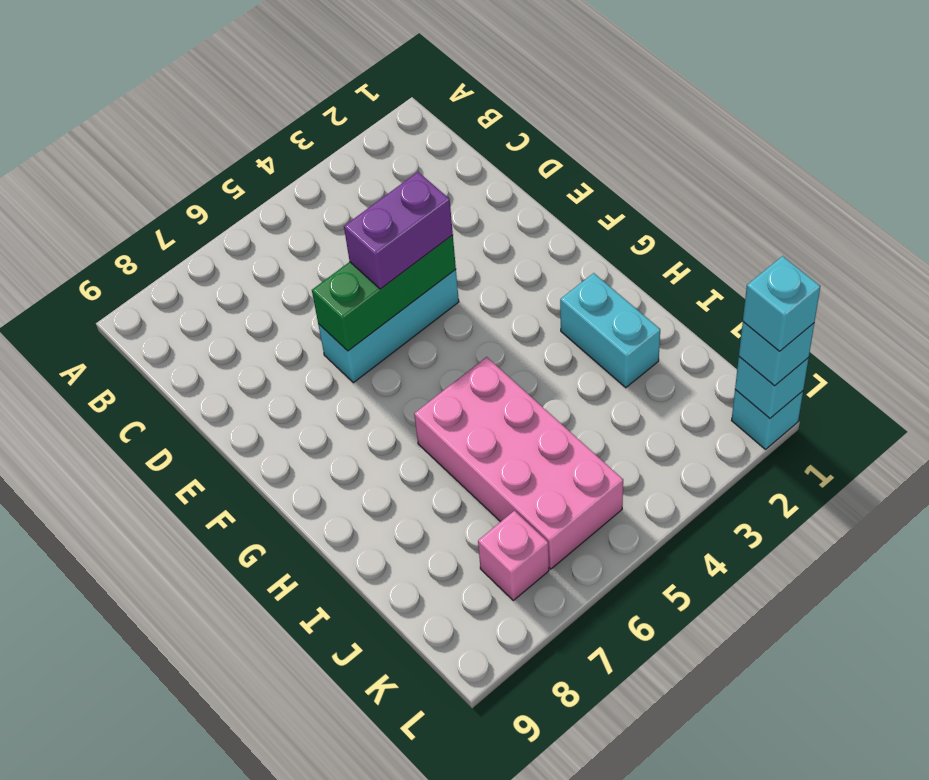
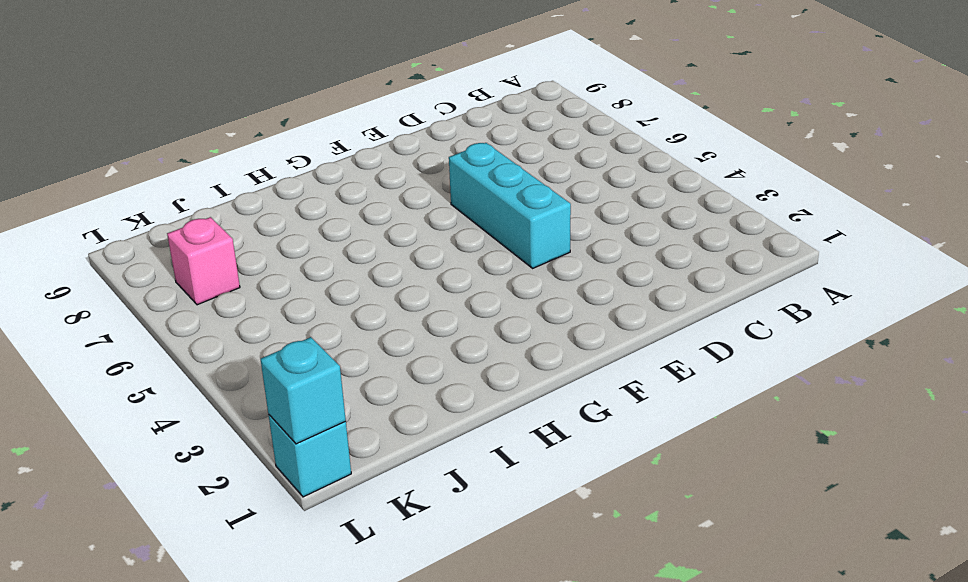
none -> cyan 1x2 brick [560,273,660,388]
none -> pink 2x4 brick [414,357,623,569]

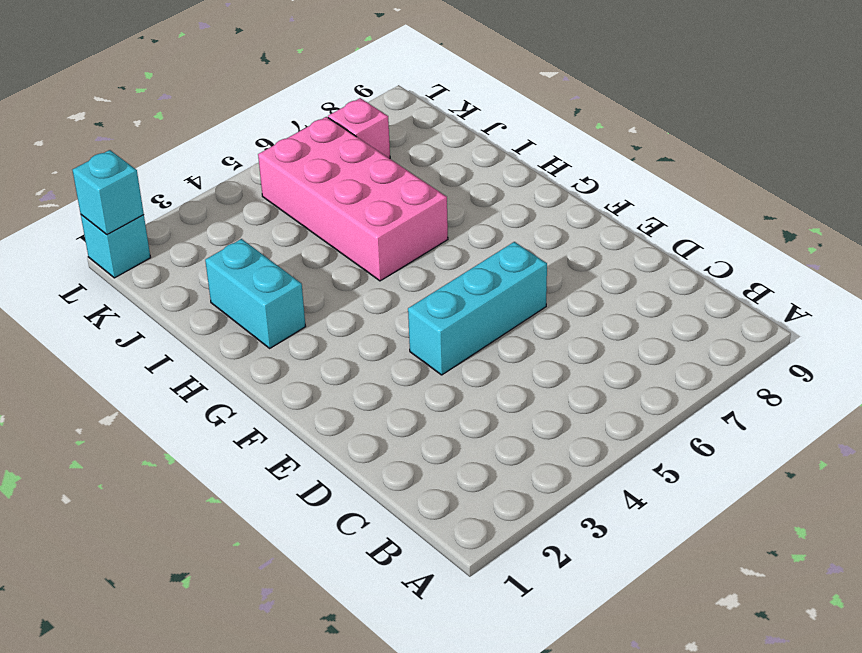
none -> green 1x3 brick [312,235,456,351]
none -> purple 1x2 brick [344,172,453,289]

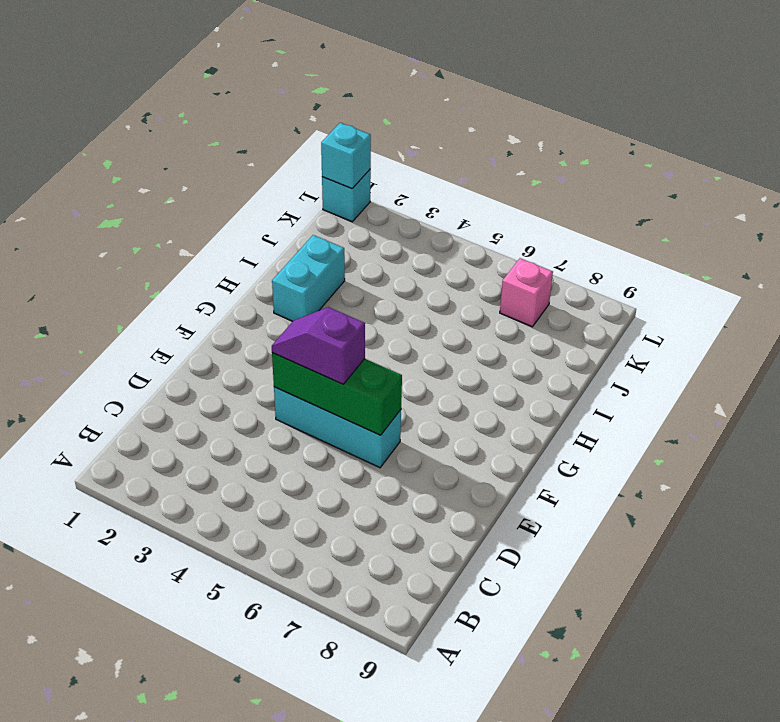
purple 1x2 slope [272,307,365,384] -> purple 1x2 brick [344,172,453,289]
none -> pink 2x4 brick [414,357,623,569]
none -> cyan 1x1 brick [739,322,814,386]

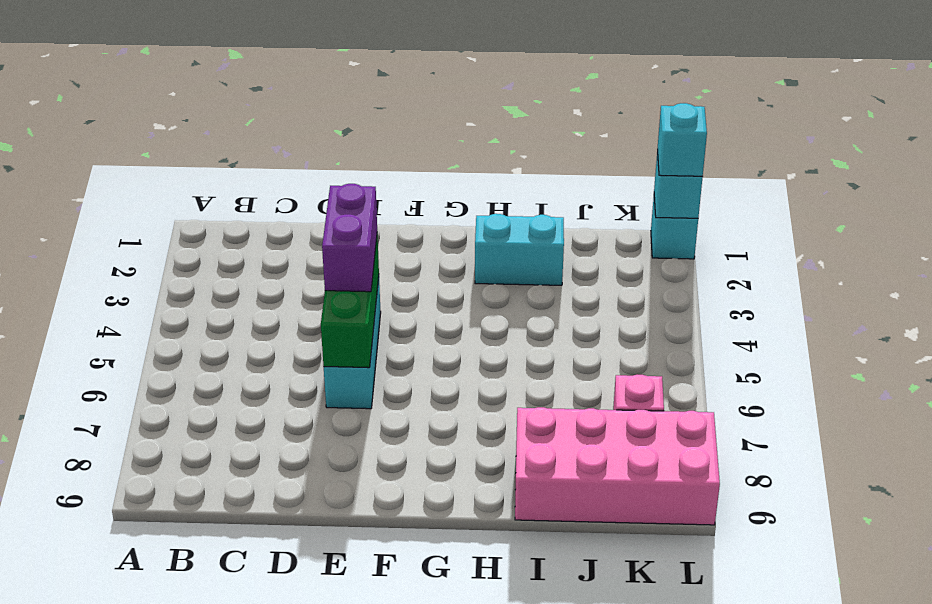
pink 2x4 brick [515,407,720,525] -> pink 2x4 brick moved to [414,357,623,569]
none -> cyan 1x1 brick [743,256,820,351]

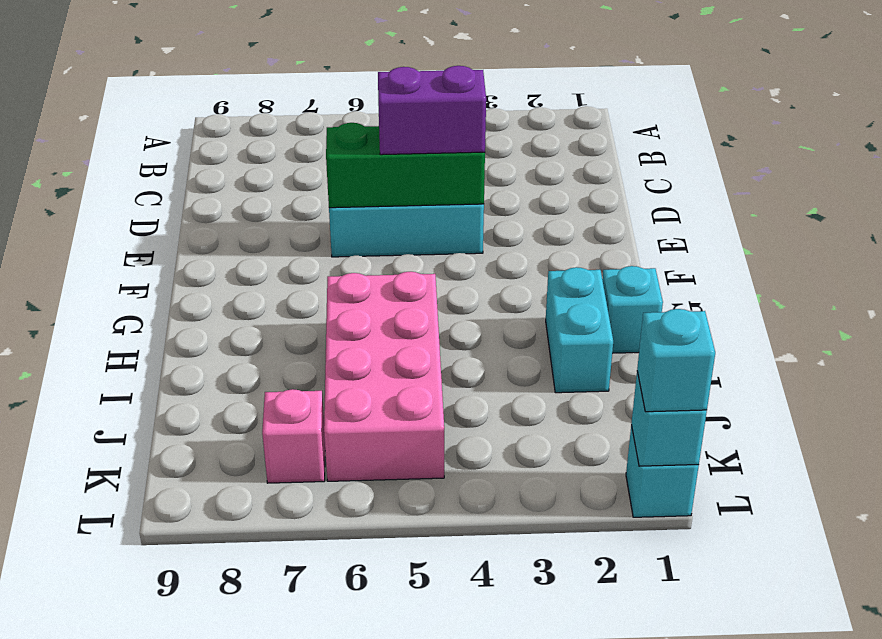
cyan 1x1 brick [602,266,663,353] -> cyan 1x1 brick moved to [743,256,820,351]

